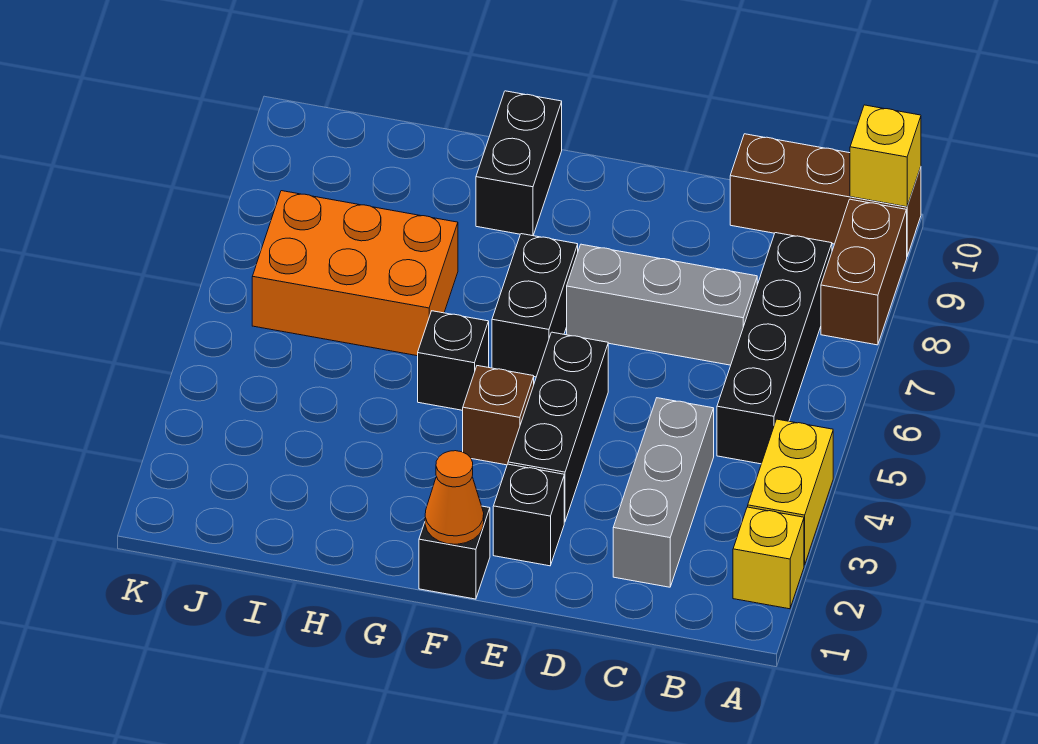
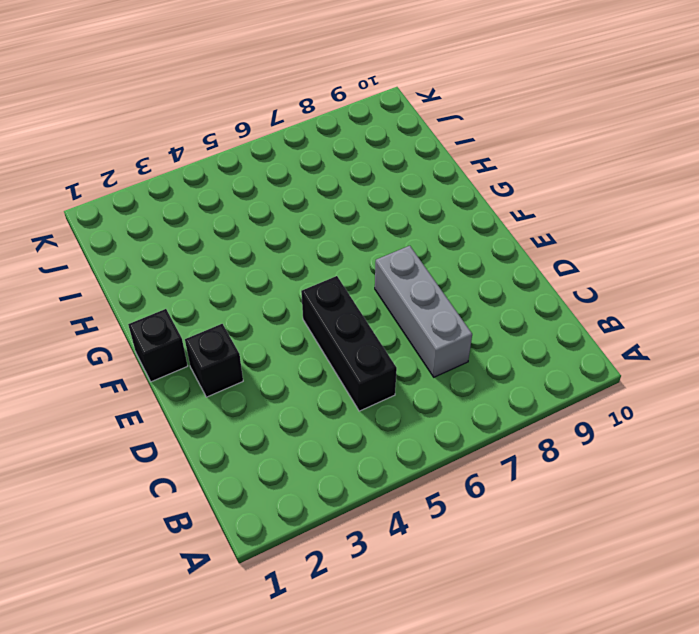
black 1x3 brick [301,276,397,411] -> black 1x3 brick turned to [508,332,608,522]
none -> yellow 1x1 brick [733,507,804,609]
none -> yellow 1x2 brick [748,419,833,565]
none -> brown 1x2 brick [821,199,907,345]

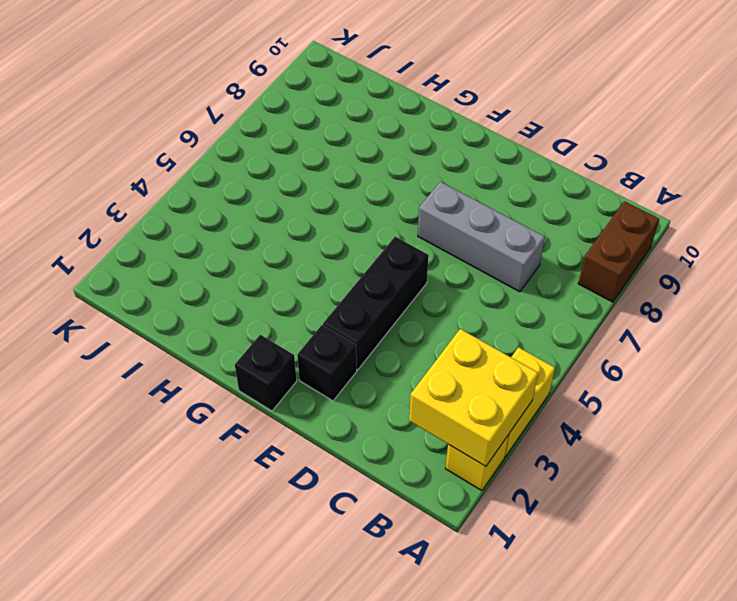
yellow 2x2 brick [409,329,538,466] -> none
none -> brown 1x3 brick [730,134,921,256]
none -> black 1x4 brick [717,233,832,464]
none -> grey 1x3 brick [613,398,714,587]

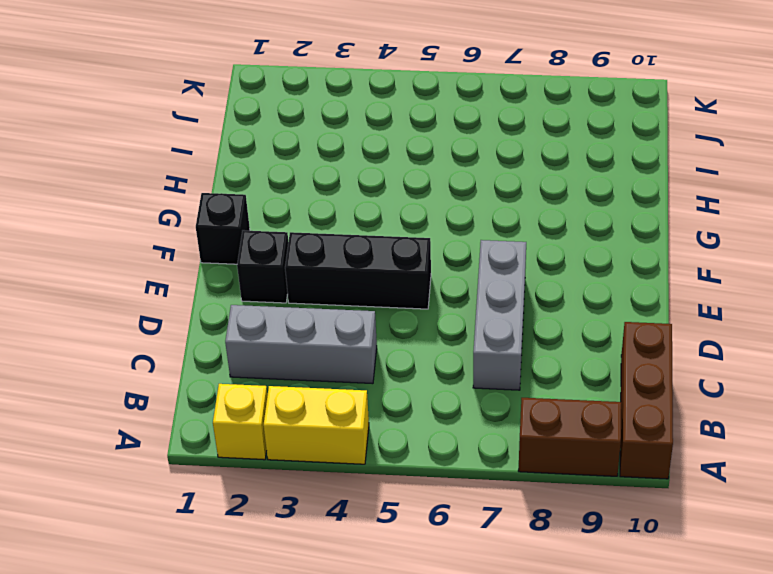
none -> black 1x4 brick [717,233,832,464]
none -> brown 1x1 brick [463,366,534,465]
none -> black 1x2 brick [492,234,578,377]

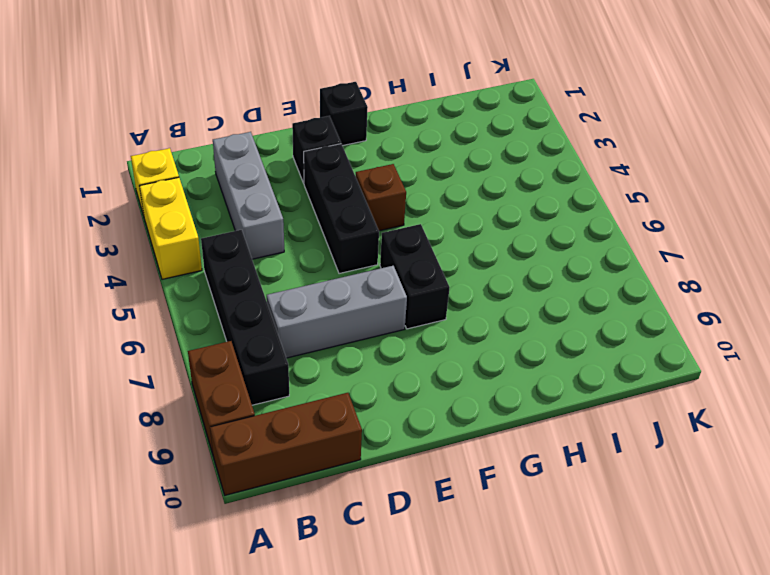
none -> black 1x1 brick [418,311,489,410]
none -> black 1x2 brick [476,91,562,236]
none -> orange 2x3 brick [252,191,458,356]

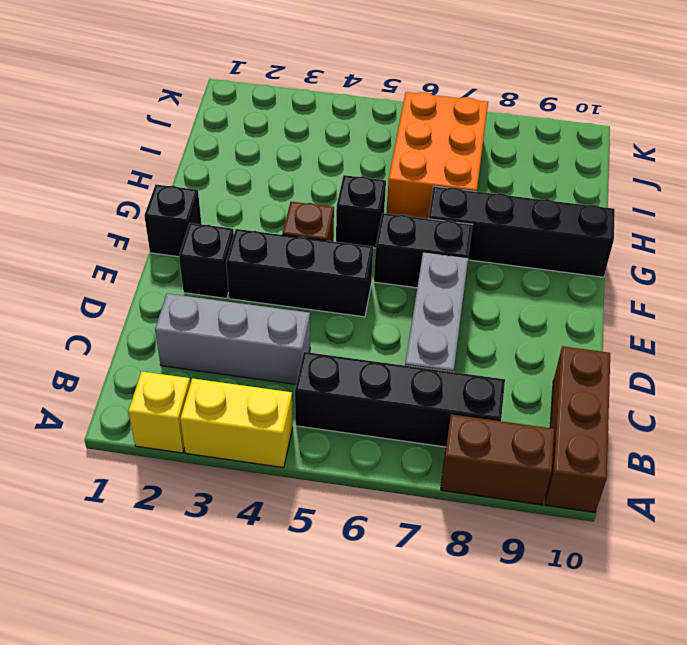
black 1x4 brick [428,186,615,277] -> black 1x2 brick [476,91,562,236]
none -> yellow 1x1 brick [850,105,921,207]
none -> orange 1x1 cone [425,451,484,544]

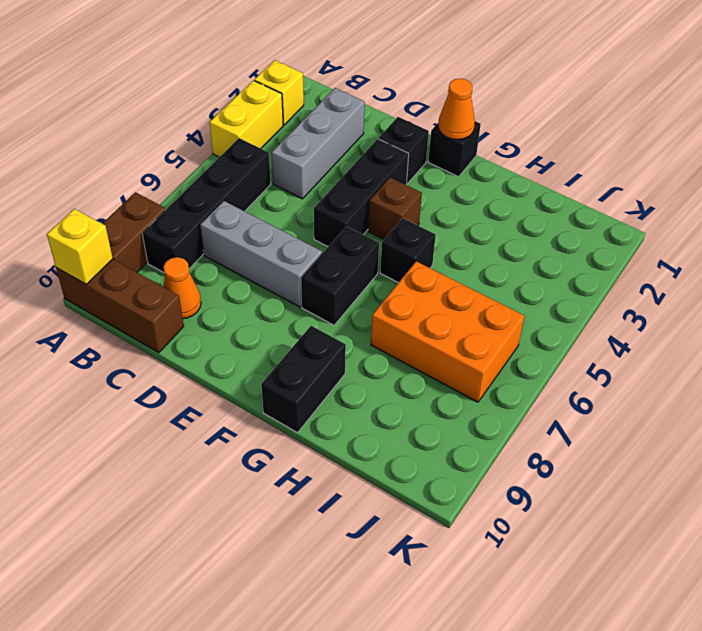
orange 1x1 cone [163,257,201,319] -> none

